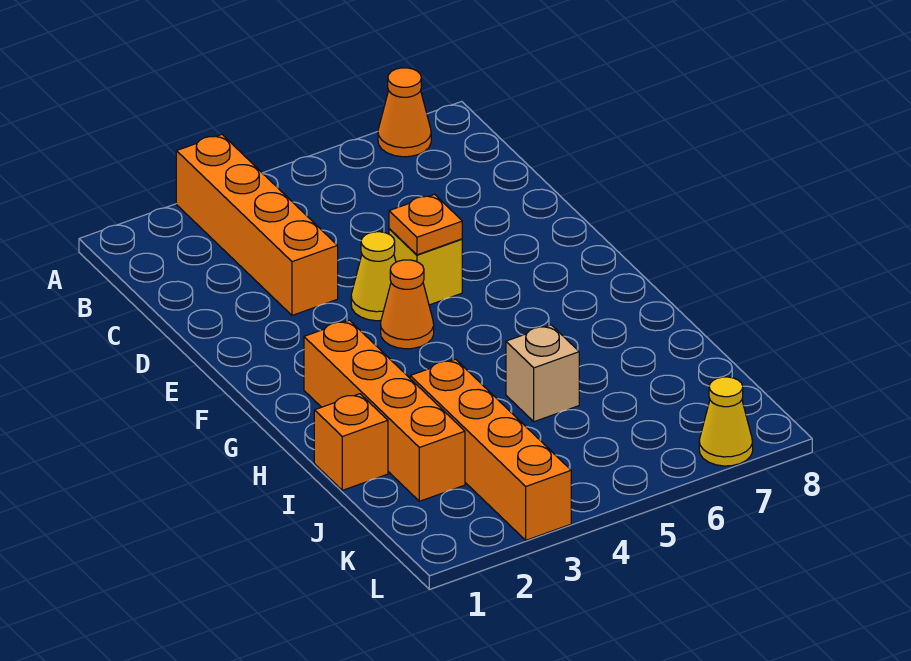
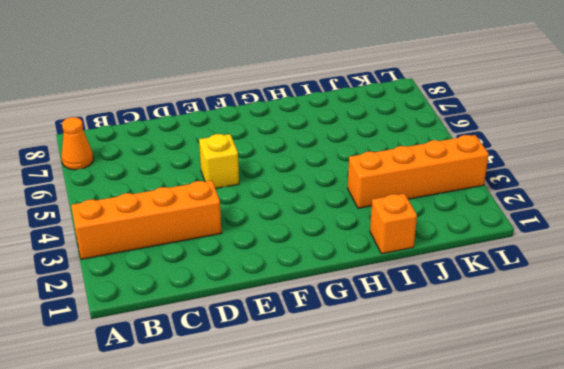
none -> yellow 1x1 cone [351,232,396,321]
none -> orange 1x1 cone [381,260,434,349]

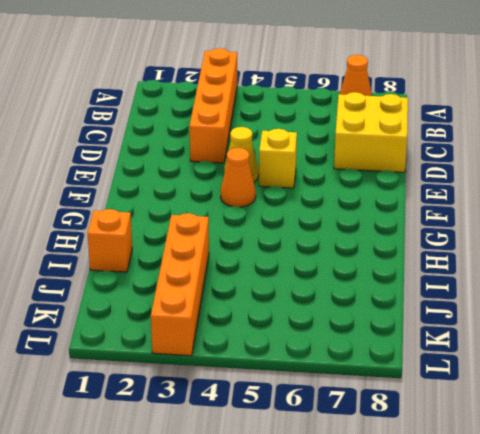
yellow 2x2 brick [334,92,408,172] -> none
none -> orange 1x4 brick [304,320,465,501]
none -> tan 1x1 brick [506,325,579,422]

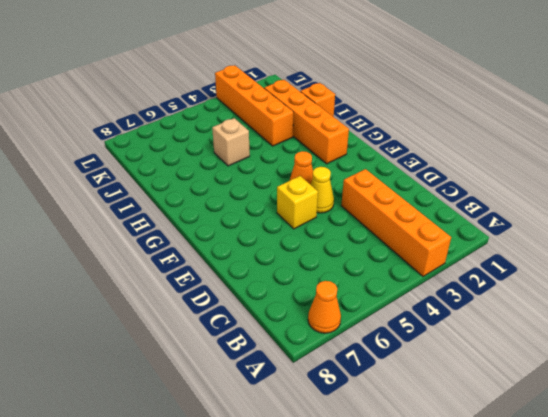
none -> yellow 1x1 cone [699,377,753,466]
none -> orange 1x1 plate [389,194,462,255]

